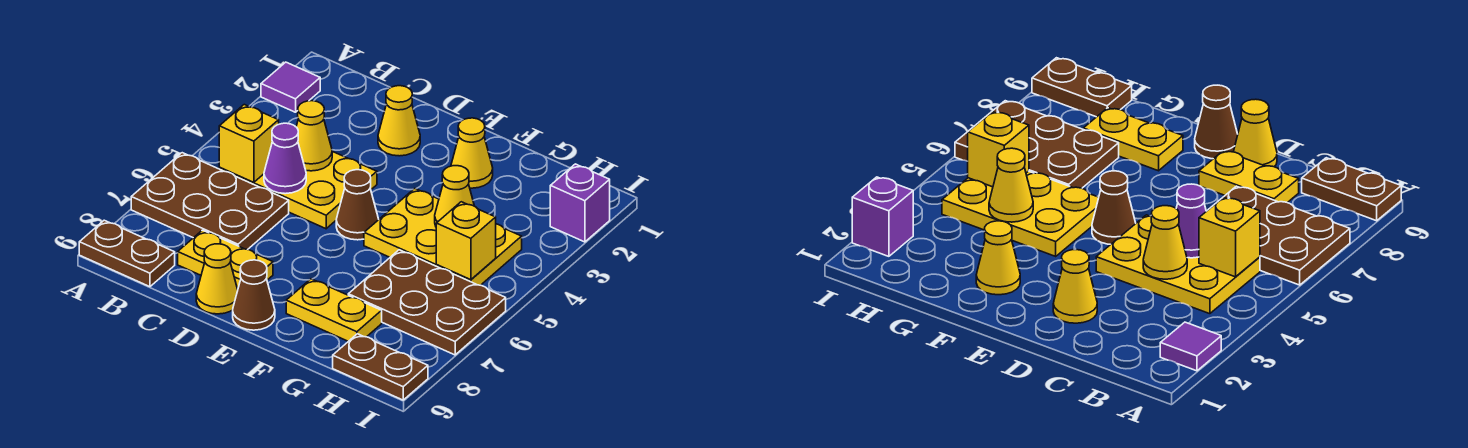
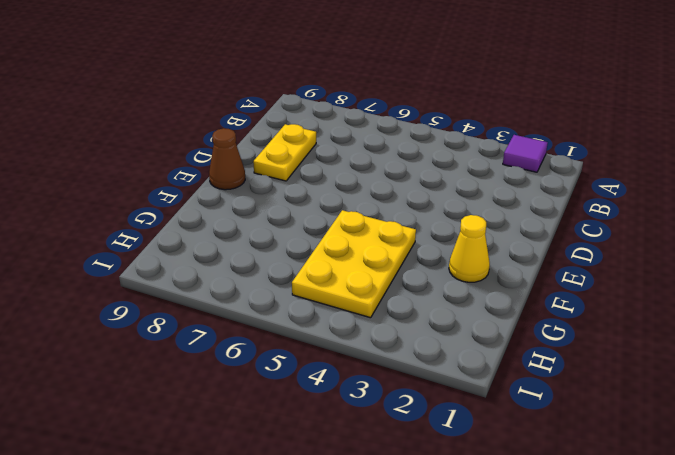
none -> brown 2x3 plate [131,153,289,250]
none -> brown 1x2 plate [79,220,175,287]
none -> yellow 2x3 plate [219,151,377,229]

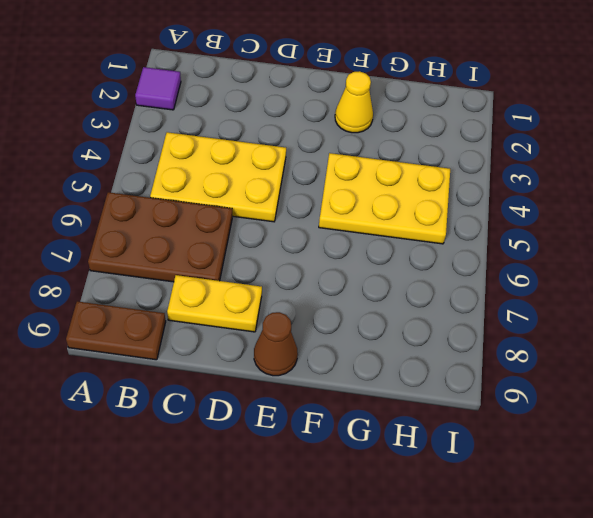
none -> yellow 1x1 cone [378,86,420,156]
none -> yellow 1x1 cone [196,244,238,314]
none -> brown 1x1 cone [336,170,379,240]

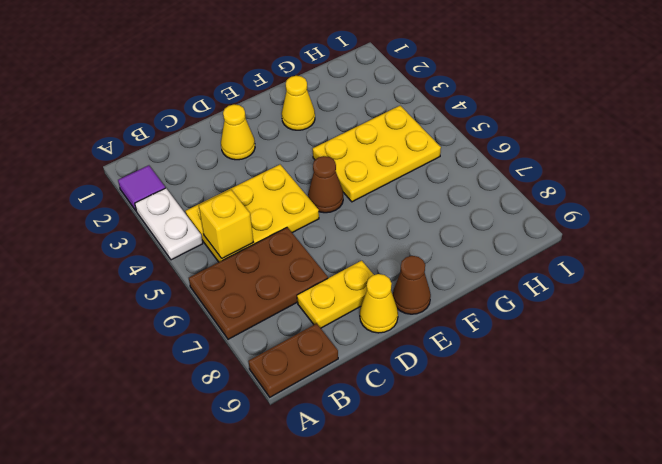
white 1x2 plate [135,188,203,260] -> none
none -> yellow 1x2 plate [286,279,382,341]
none -> brown 2x3 plate [348,250,506,355]
none -> brown 1x2 plate [333,334,428,400]

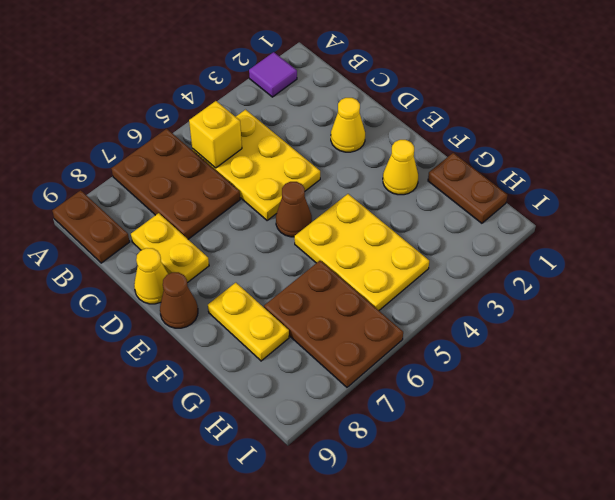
brown 1x2 plate [428,153,507,223] -> brown 1x2 plate moved to [333,334,428,400]
none -> purple 1x1 brick [550,164,610,242]
none -> yellow 1x1 cone [296,101,332,171]
none -> purple 1x1 cone [264,123,306,194]

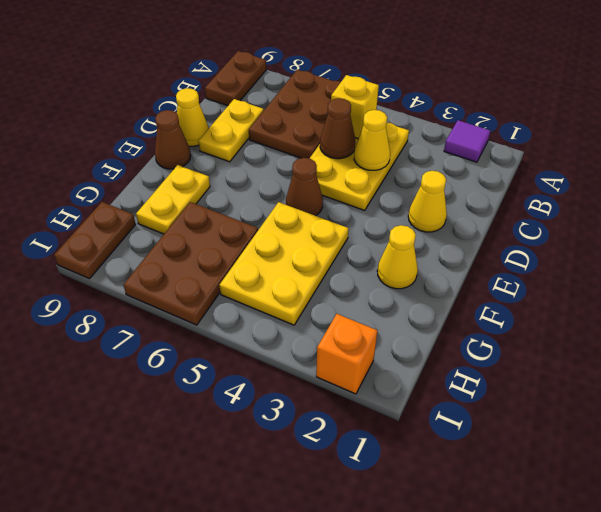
brown 1x1 cone [320,98,356,159] -> purple 1x1 cone [264,123,306,194]
orange 1x1 brick [316,314,377,394] -> purple 1x1 brick [550,164,610,242]
none -> yellow 1x1 cone [435,166,474,226]
none -> yellow 1x1 brick [436,202,496,280]

